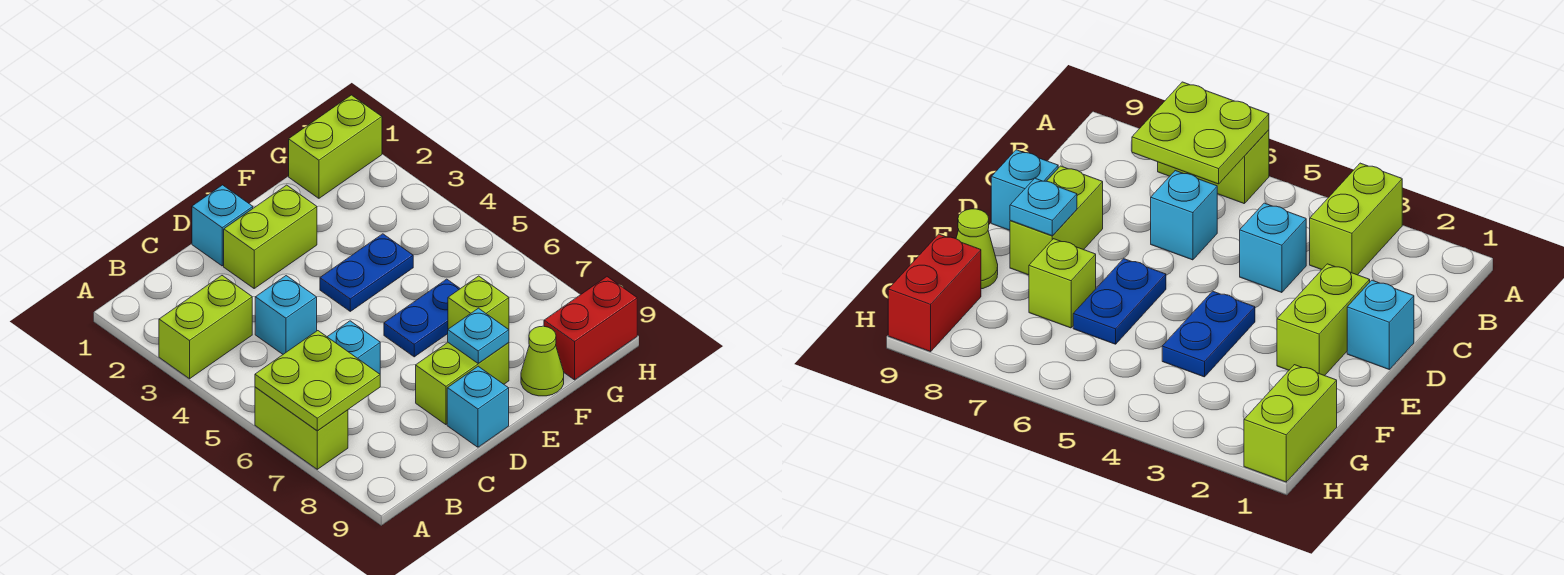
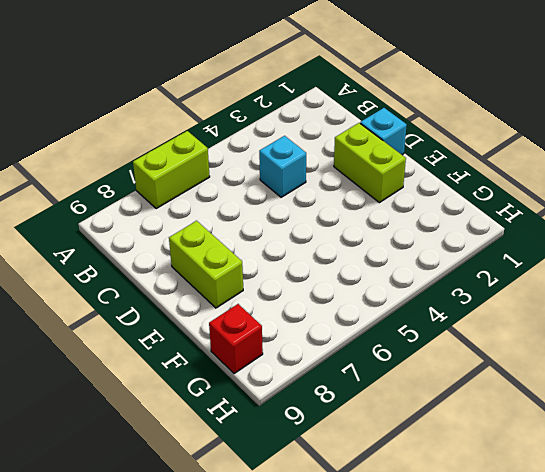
red 1x1 brick [209,304,263,374] -> red 1x2 brick [544,277,637,380]
none -> lime 1x2 brick [159,276,252,379]
none -> cyan 1x1 brick [327,321,380,374]
none -> cyan 1x1 brick [447,366,509,447]

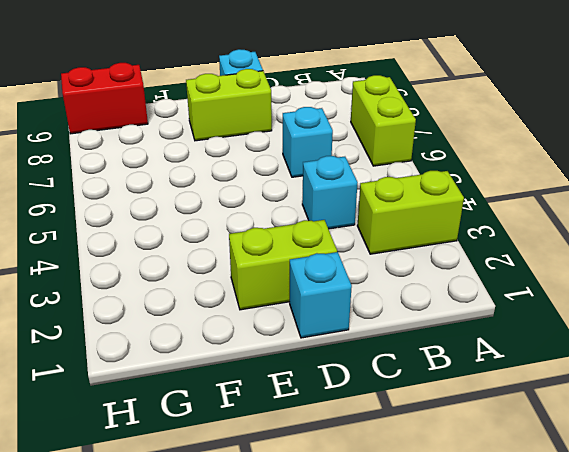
none -> blue 1x2 plate [320,234,413,311]
none -> blue 1x2 plate [384,279,460,357]
none -> lime 1x1 brick [448,276,509,330]

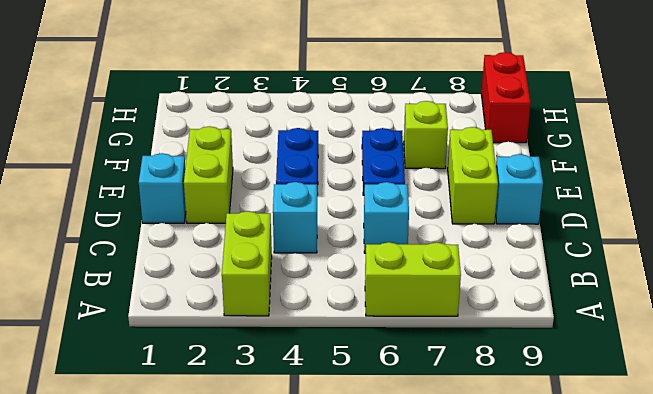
none -> lime 1x1 cone [521,326,564,396]
none -> lime 1x2 brick [289,95,382,198]
none -> lime 2x2 plate [255,331,380,431]

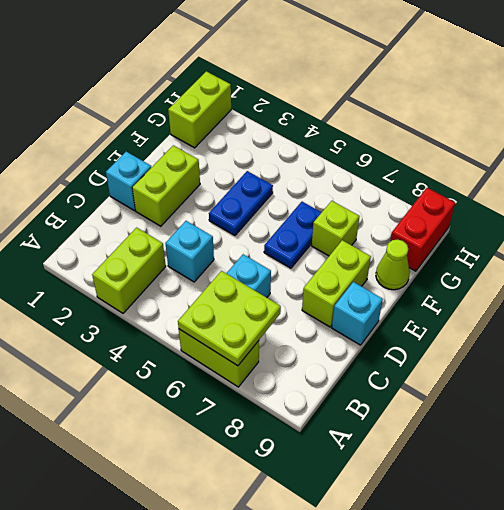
none -> cyan 1x1 plate [448,308,509,363]

